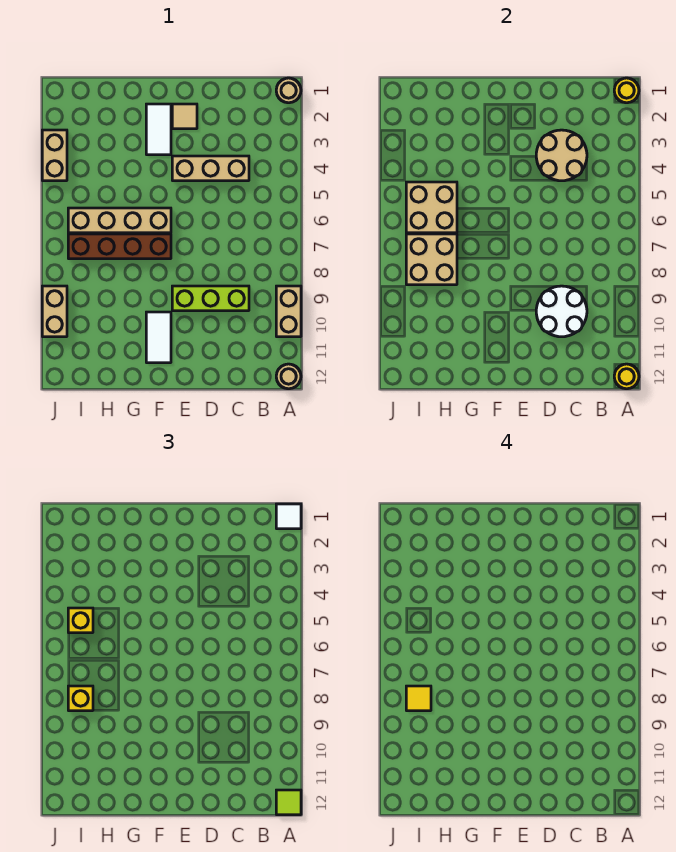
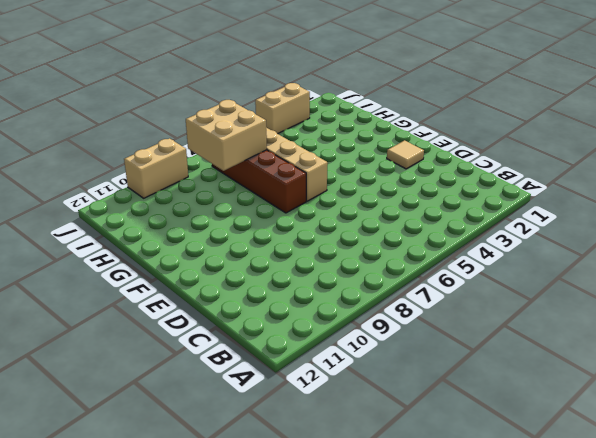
none -> tan 1x1 round brick [276,78,301,103]
none -> tan 1x2 brick [276,286,301,337]
none -> tan 1x1 round brick [276,364,301,389]

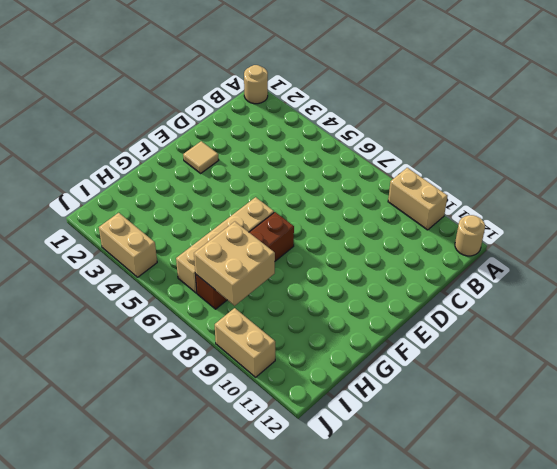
none -> tan 1x3 brick [172,156,249,181]
none -> lime 1x3 brick [172,286,249,311]
none -> white 1x2 tile [146,104,171,155]

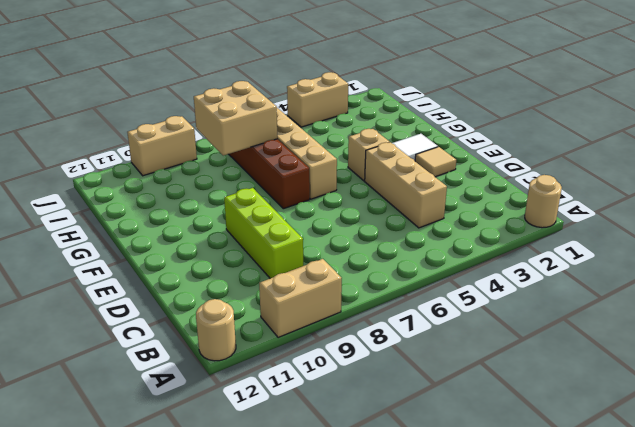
tan 1x1 brick [348,129,390,181] -> none
none -> white 1x2 tile [146,312,171,363]
none -> yellow 1x1 round brick [614,78,639,103]
none -> yellow 1x1 round brick [614,364,639,389]

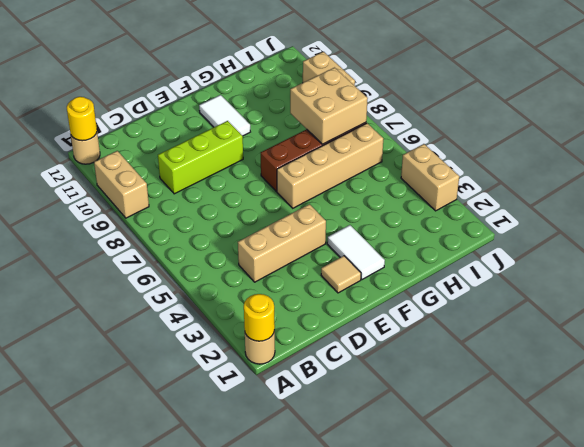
none -> tan 2x2 round brick [536,130,587,181]
none -> white 2x2 round brick [536,286,587,337]
none -> tan 2x2 brick [406,182,457,233]

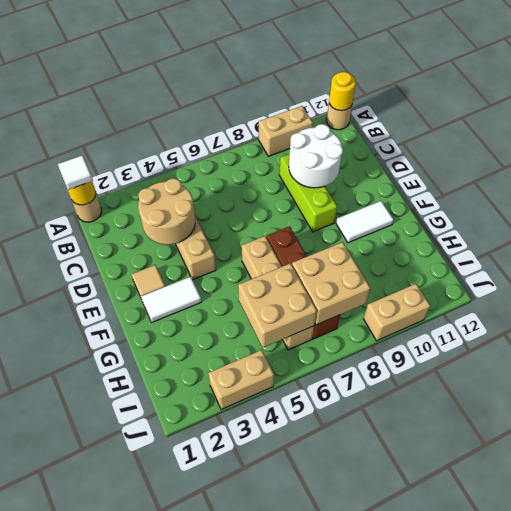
none -> lime 1x1 tile [276,790,301,815]
none -> yellow 1x1 brick [68,608,93,633]
none -> yellow 1x1 brick [68,686,93,711]

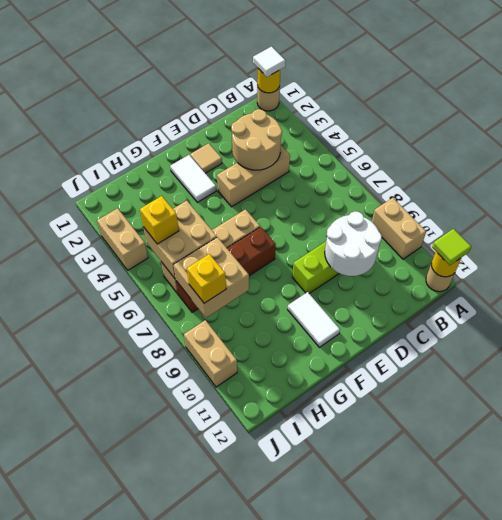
none -> yellow 1x1 tile [406,686,431,711]

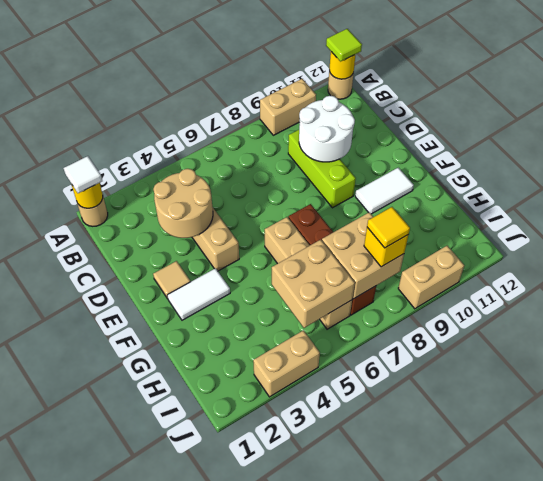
none -> yellow 1x1 brick [68,608,93,633]

